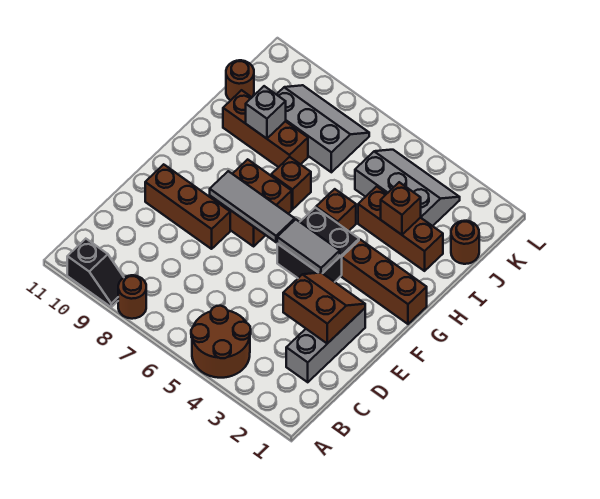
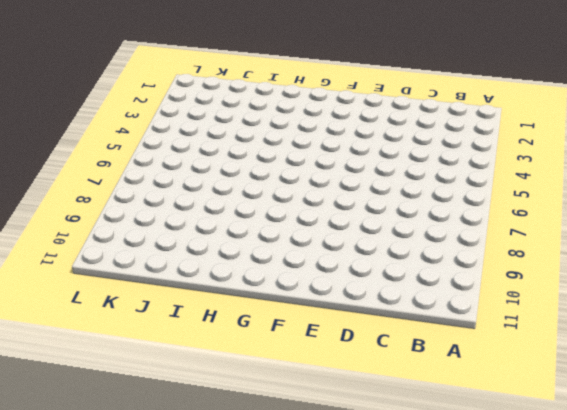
none -> brown 2x2 round brick [191,306,251,378]
none -> brown 1x1 round brick [118,275,146,319]
none -> black 1x2 slope [67,239,124,307]

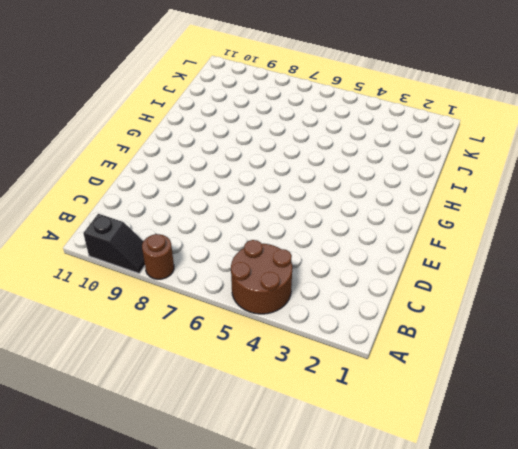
none -> grey 1x3 brick [286,308,365,382]
none -> brown 1x3 brick [145,164,230,249]
none -> black 2x2 brick [277,208,359,282]

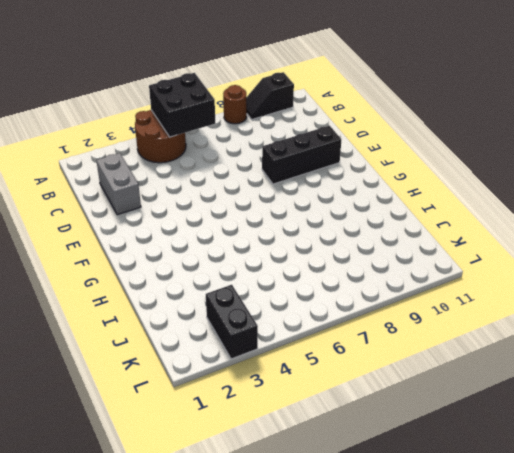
black 2x2 brick [149,73,216,137] -> black 2x2 brick moved to [277,208,359,282]
grey 1x2 brick [96,153,141,215] -> grey 1x3 brick [286,308,365,382]
black 1x3 brick [262,126,341,184] -> brown 1x3 brick [145,164,230,249]
black 1x2 brick [206,285,258,359] -> grey 2x3 slope [355,150,460,226]
none -> brown 2x2 brick [210,159,292,246]
none -> brown 1x3 brick [342,240,427,324]
none -> brown 1x1 brick [316,189,356,231]

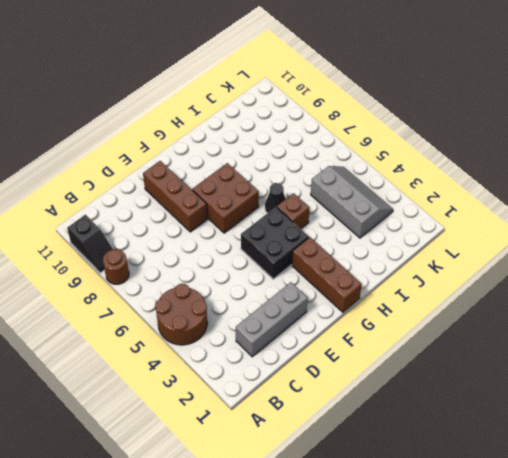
black 1x1 cone [265,183,286,213] -> none
none -> brown 1x1 brick [271,157,311,209]
none -> brown 1x3 brick [358,186,443,271]
none -> brown 1x3 brick [223,90,308,167]

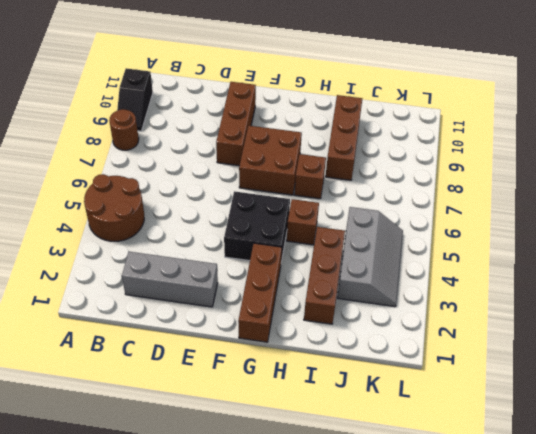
none -> brown 1x1 round brick [451,221,479,264]
none -> grey 2x3 slope [276,85,369,172]
none -> brown 1x1 round brick [226,60,254,101]

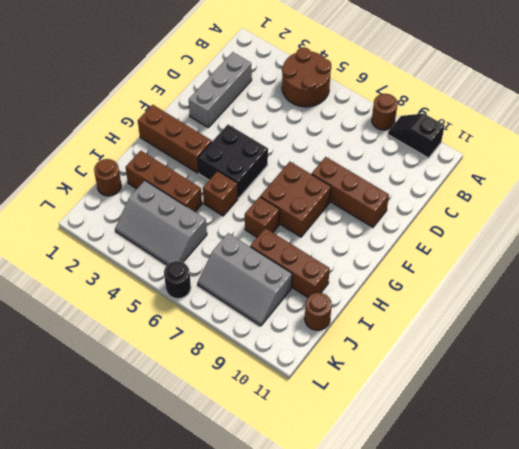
black 1x1 round brick [164,261,191,299] -> none
none -> brown 2x2 slope [283,273,365,344]
none -> grey 1x2 tile [277,219,340,273]
none -> grey 1x3 tile [210,171,295,242]

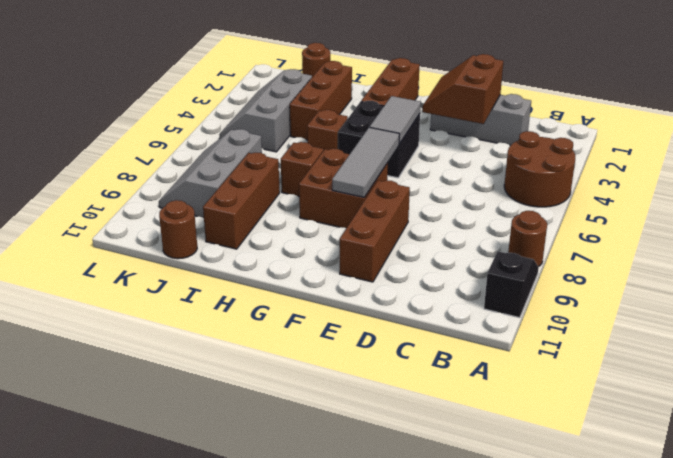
none -> brown 1x1 brick [381,182,421,235]
none -> grey 1x1 brick [246,86,286,139]

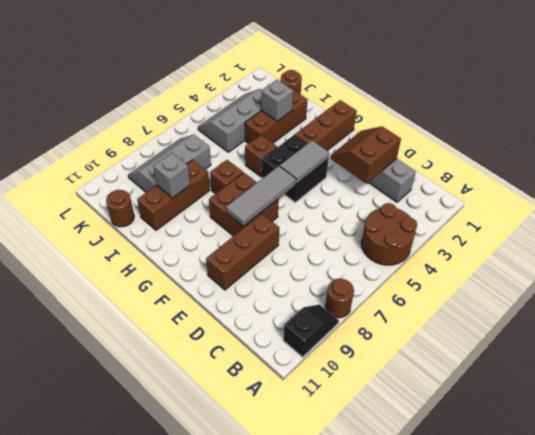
grey 1x1 brick [261,80,293,121] -> brown 1x1 brick [381,182,421,235]

